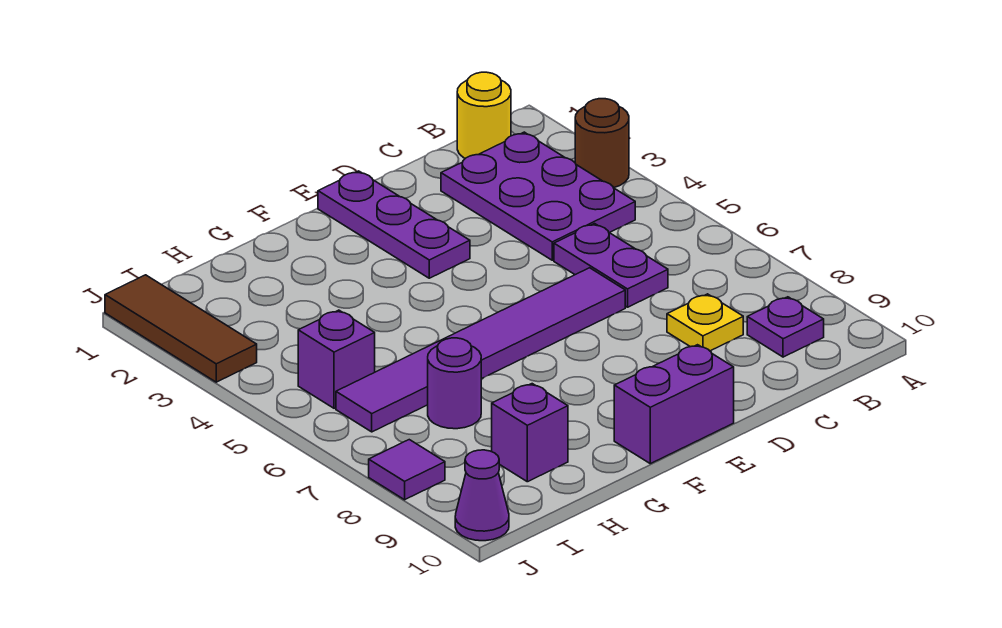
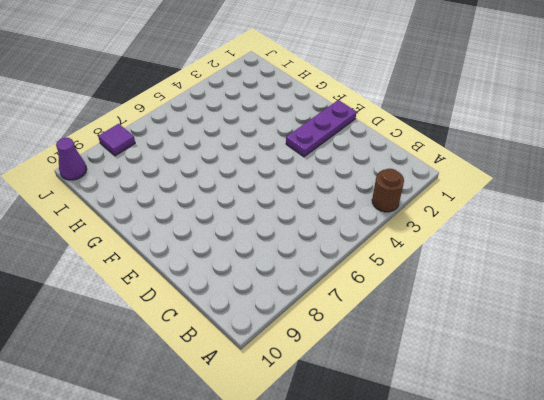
none -> yellow 1x1 round brick [457,72,511,158]
none -> purple 2x3 plate [441,132,635,260]
none -> purple 1x1 plate [747,297,824,357]

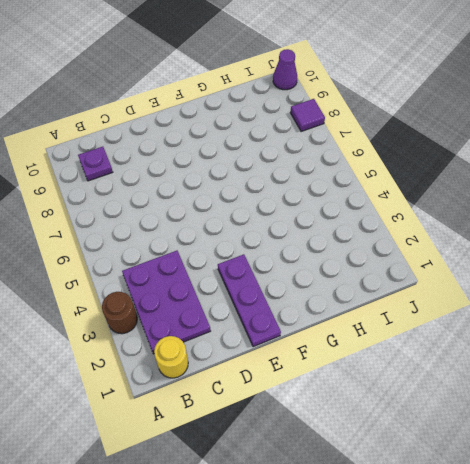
none -> purple 1x2 plate [554,224,668,307]
none -> yellow 1x1 plate [667,294,743,351]
none -> purple 1x6 tile [336,268,625,432]

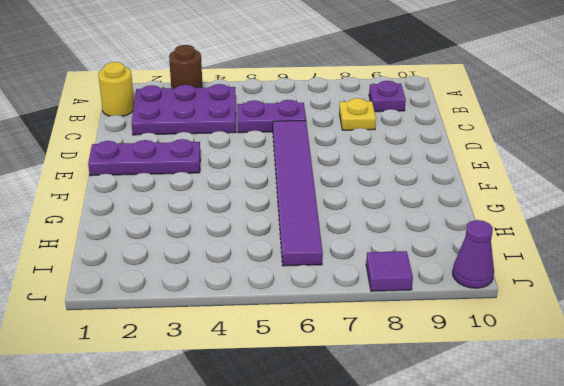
none -> purple 1x2 brick [614,345,734,464]
none -> purple 1x1 round brick [428,338,481,429]
none -> purple 1x1 brick [492,384,568,482]

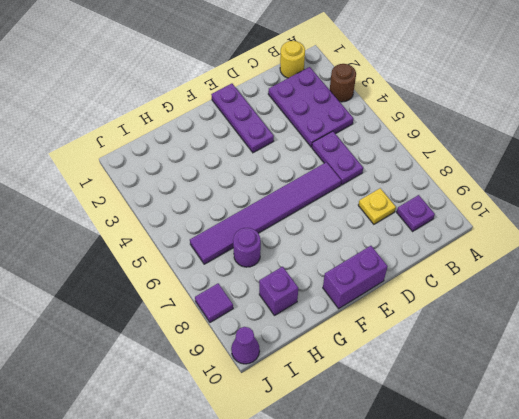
none -> purple 1x1 brick [298,310,375,408]
none -> brown 1x3 tile [105,275,257,382]

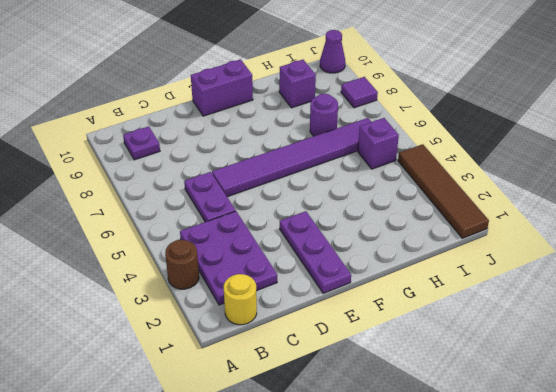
brown 1x4 tile [398,144,489,238] -> brown 1x3 tile [105,275,257,382]
none -> yellow 1x1 plate [667,294,743,351]

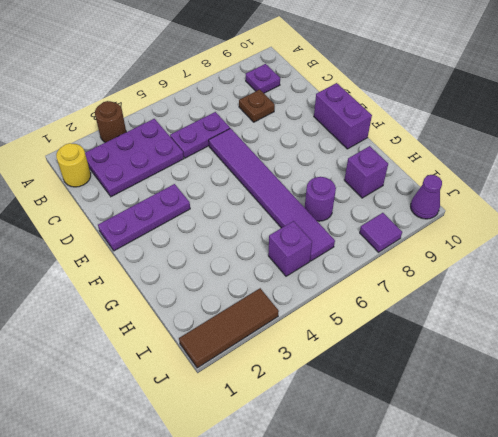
brown 1x1 plate [239,89,275,122] -> yellow 1x1 plate [667,294,743,351]

